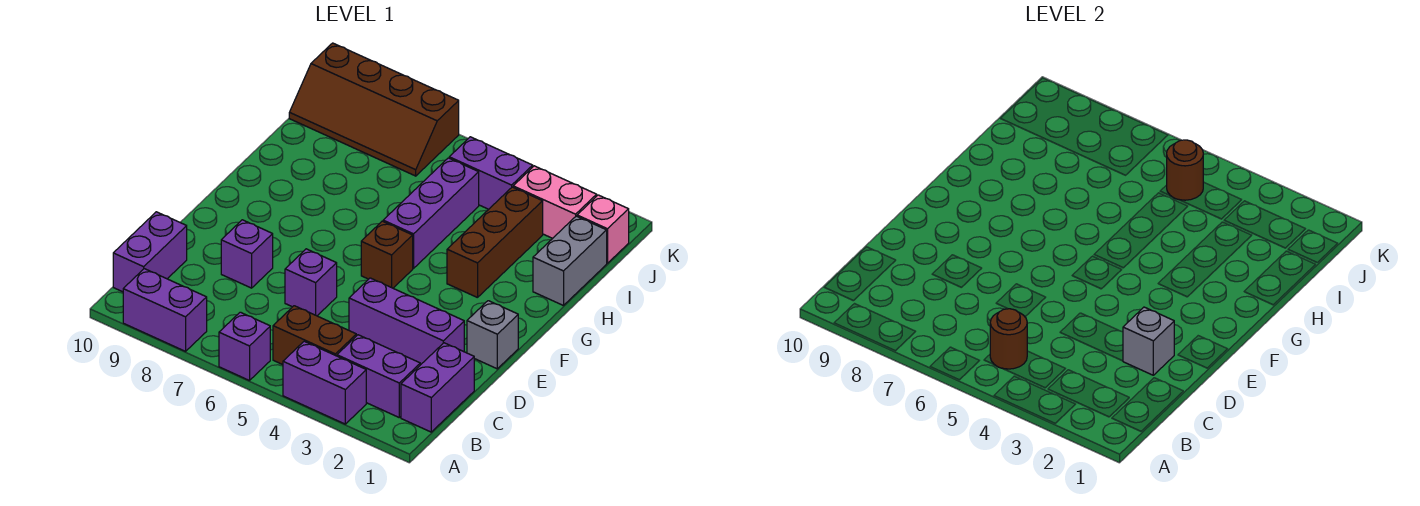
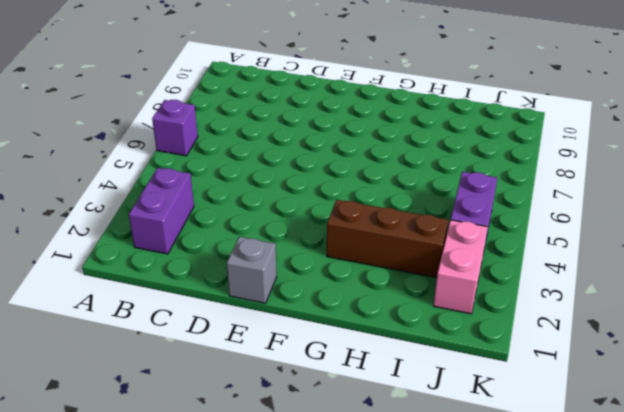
none -> purple 1x2 brick [283,341,366,424]
none -> purple 1x2 brick [123,269,207,351]
none -> purple 1x2 brick [401,343,474,432]

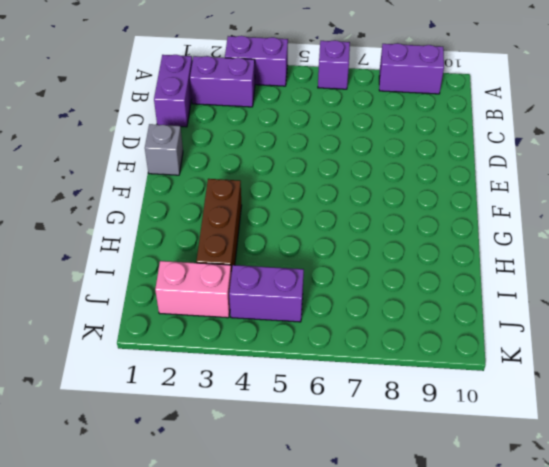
none -> brown 1x2 brick [273,306,356,365]
none -> purple 1x2 brick [113,212,187,292]
none -> purple 1x3 brick [349,278,464,365]

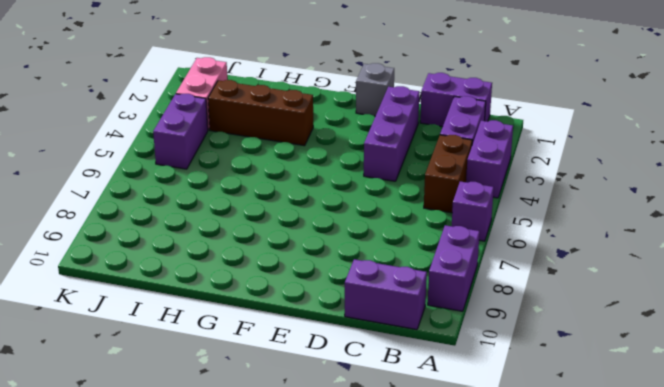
none -> purple 1x1 brick [285,249,337,316]
none -> purple 1x1 brick [221,220,273,288]
none -> brown 1x1 brick [361,221,413,288]

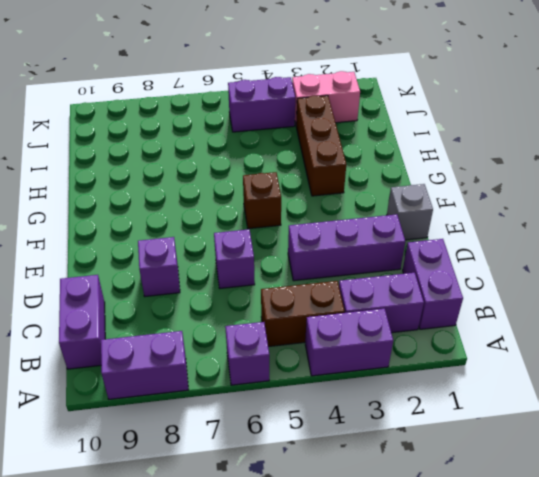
none -> purple 1x3 brick [383,158,479,268]
none -> grey 1x2 brick [533,216,607,306]
none -> pink 1x1 brick [577,195,629,263]

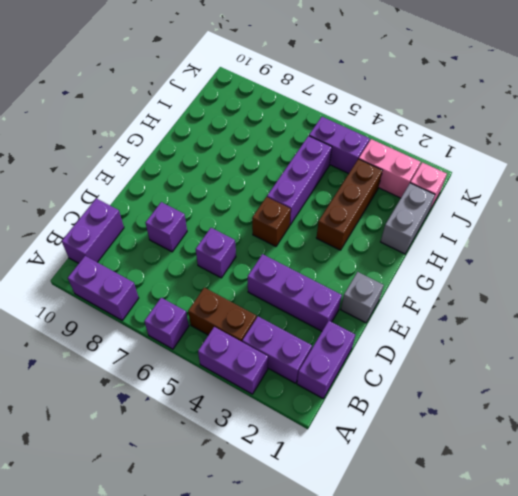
none -> brown 2x4 slope [289,43,459,176]
none -> brown 1x1 round brick [990,309,1027,369]
none -> grey 1x1 brick [1123,307,1174,375]

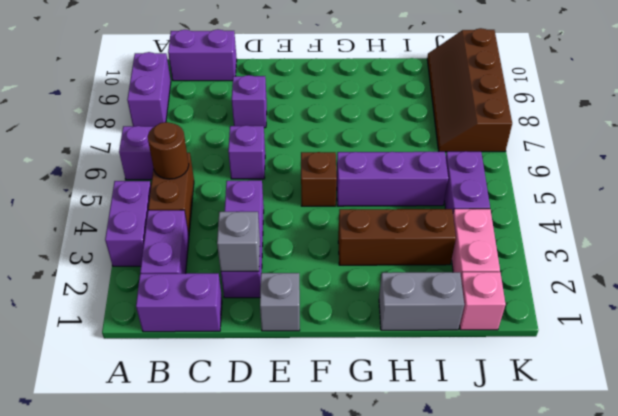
none -> brown 1x1 round brick [1167,140,1203,200]

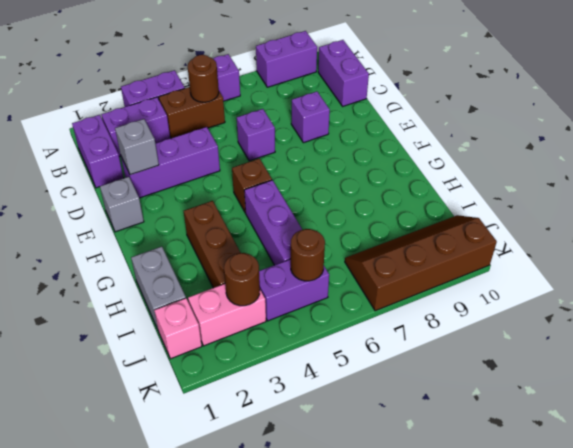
brown 1x1 round brick [224,253,260,306] -> none

